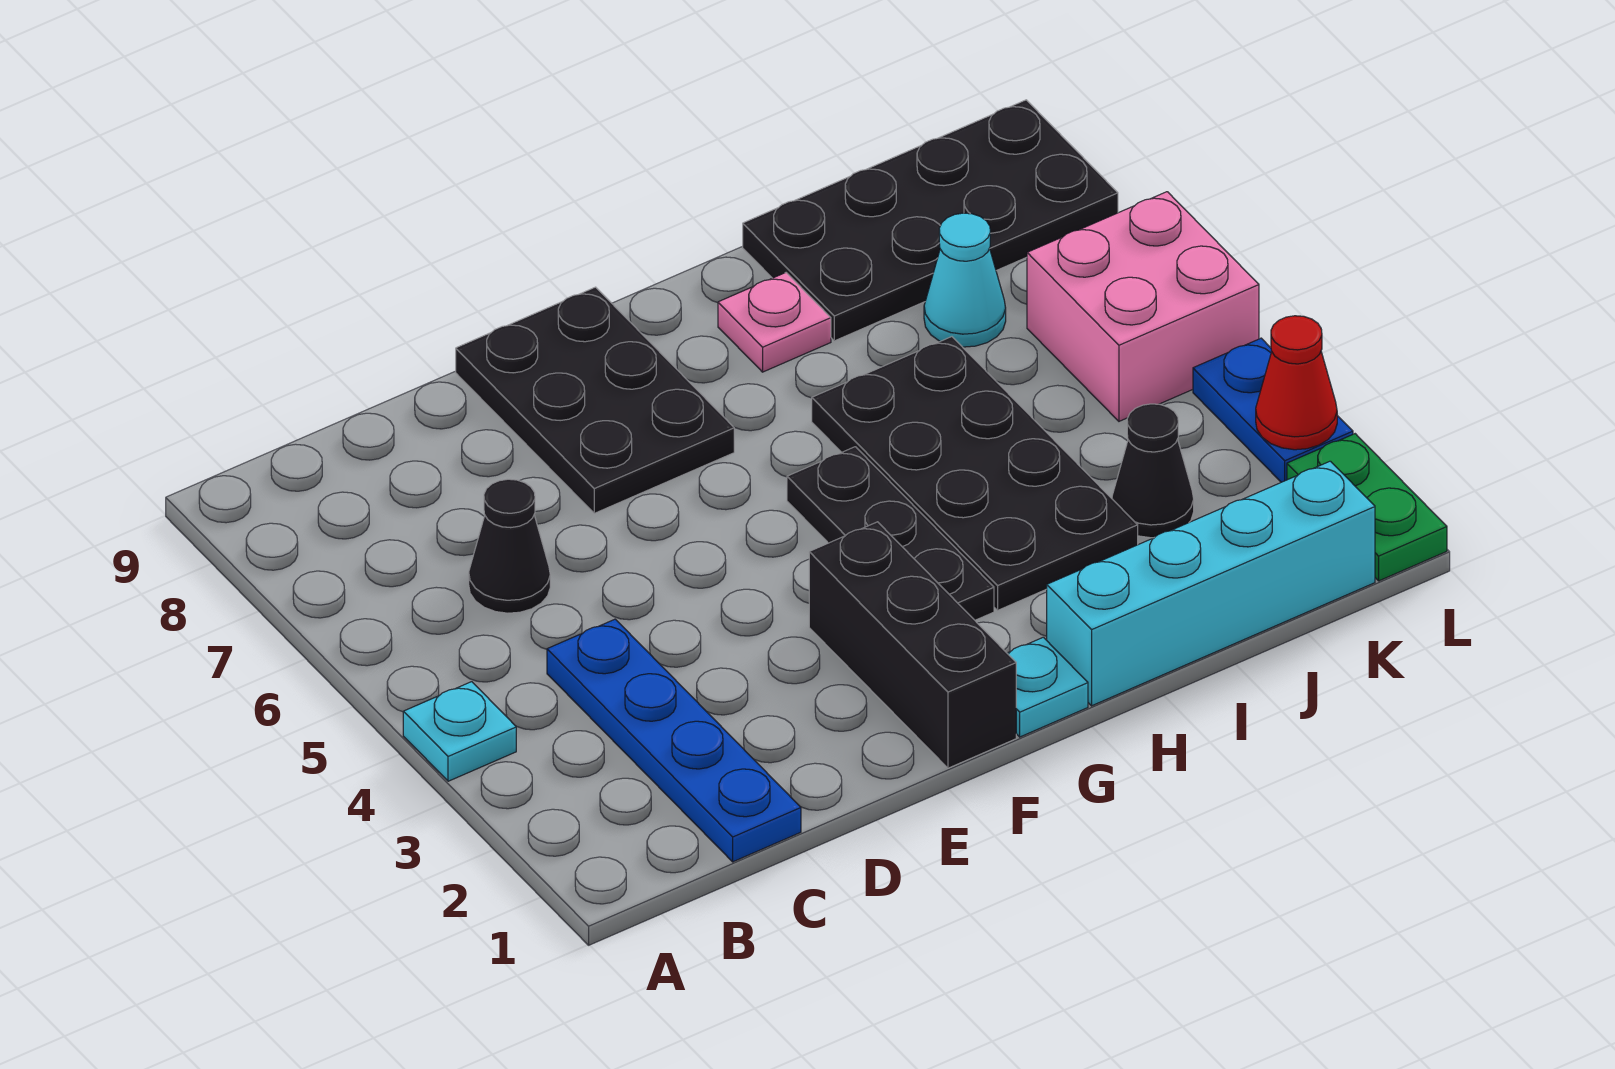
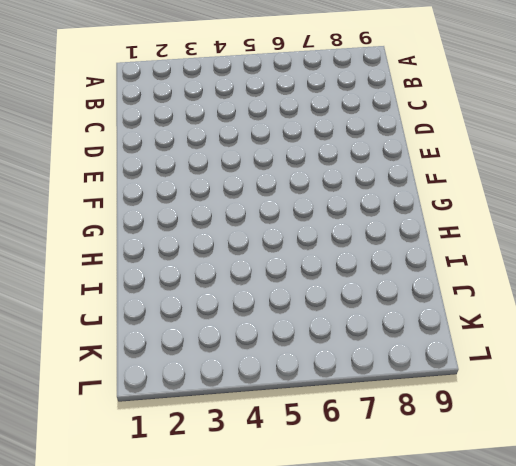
none -> cyan 1x1 plate [403,682,516,781]
none -> blue 1x4 plate [547,619,801,862]
none -> black 1x1 cone [469,479,550,613]

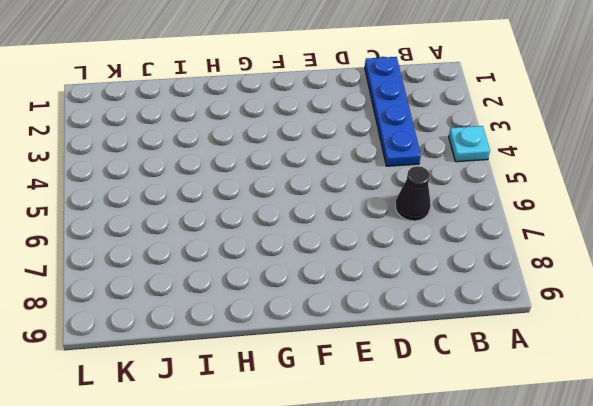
none -> black 2x3 plate [456,287,734,513]
none -> black 1x3 brick [809,522,1016,768]
none -> cyan 1x1 plate [1007,637,1088,737]

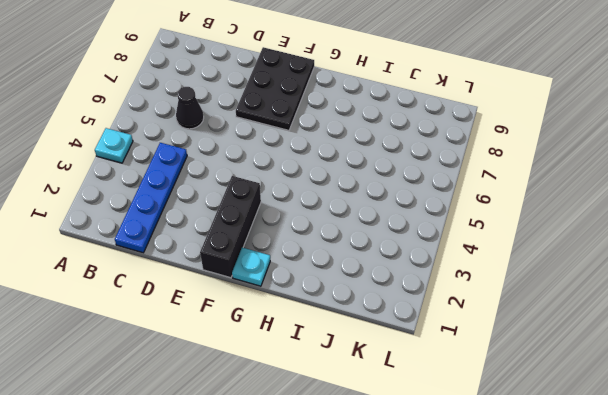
none -> black 1x3 plate [787,447,994,620]
none -> cyan 1x4 brick [1047,461,1375,706]
none -> black 2x4 plate [812,337,1138,610]

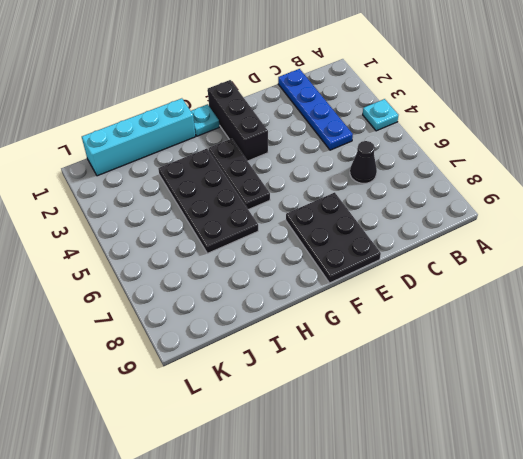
none -> pink 1x1 plate [718,273,831,372]
none -> black 2x4 plate [743,100,1118,341]
none -> black 1x1 cone [1112,404,1194,538]

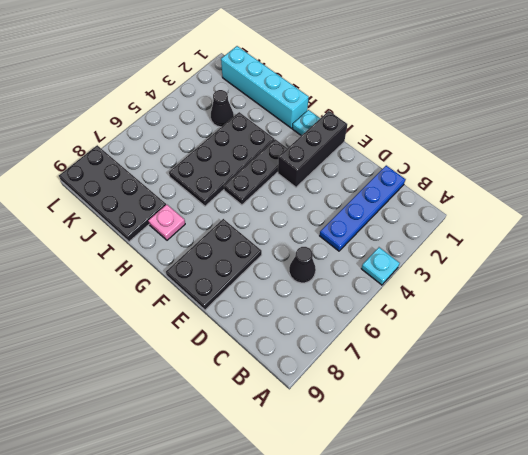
none -> cyan 1x1 cone [924,213,1006,347]
none -> pink 2x2 brick [1027,192,1259,421]
none -> green 1x2 plate [1287,434,1447,581]

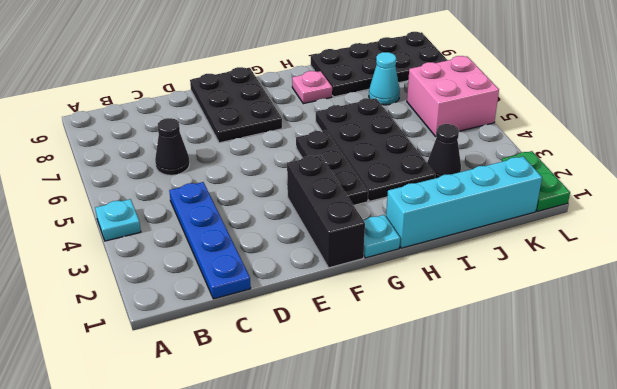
none -> blue 1x2 plate [1193,338,1353,482]
none -> red 1x1 cone [1256,316,1337,450]

